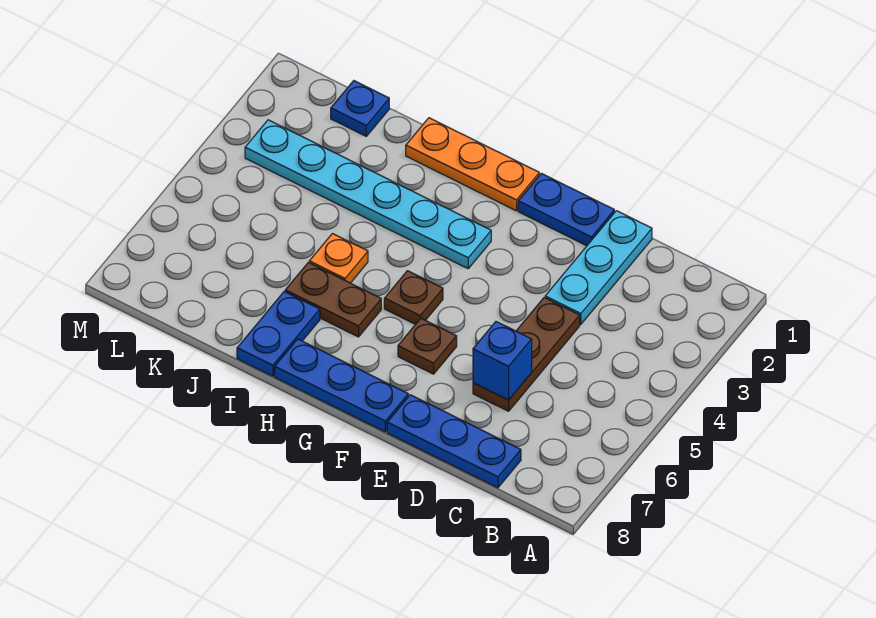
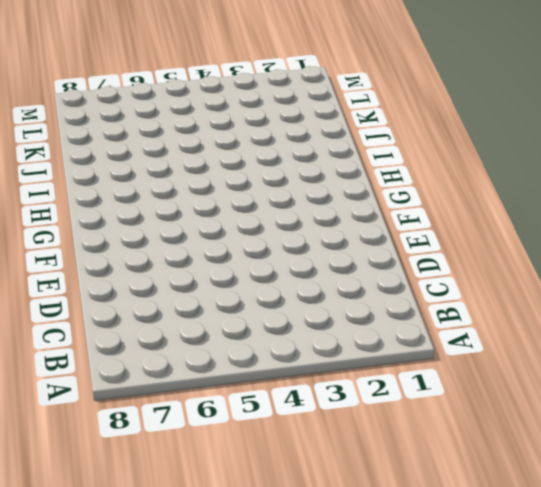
none -> blue 1x3 plate [387,395,521,488]
none -> cyan 1x3 plate [545,211,652,324]
none -> brown 1x3 plate [473,298,580,411]

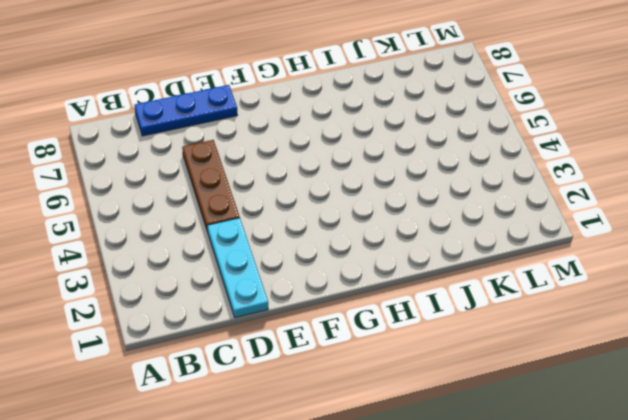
none -> blue 1x2 plate [518,173,614,246]
none -> brown 1x1 plate [398,318,457,374]
none -> blue 1x3 plate [275,339,408,432]

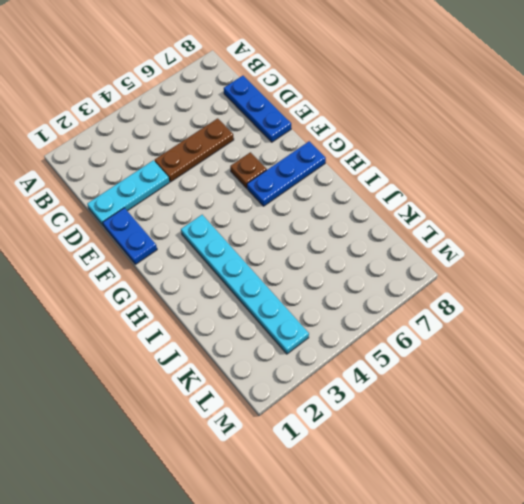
blue 1x3 plate [247,141,326,206] -> blue 1x3 plate turned to [275,339,408,432]
none -> orange 1x3 plate [406,118,539,211]
none -> brown 1x1 plate [384,271,443,324]
none -> brown 1x2 plate [285,262,381,337]

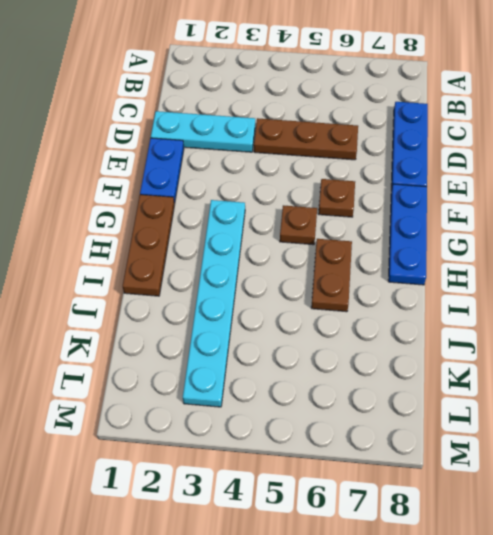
brown 1x3 plate [123,195,174,296] -> orange 1x3 plate [406,118,539,211]
none -> orange 1x1 plate [309,234,368,283]
none -> blue 1x2 plate [237,291,320,376]
none -> blue 1x1 plate [331,81,389,136]

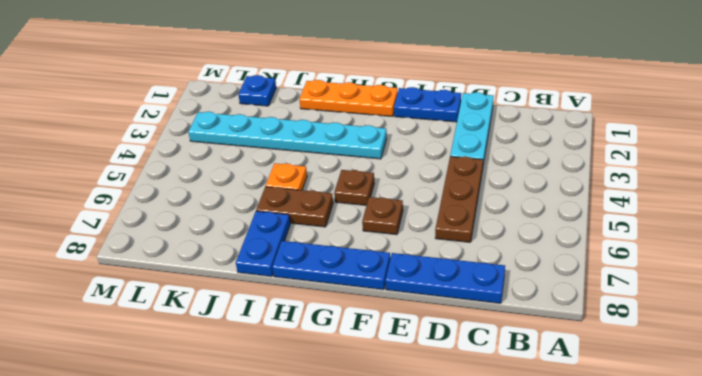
none -> blue 1x1 brick [473,322,532,400]

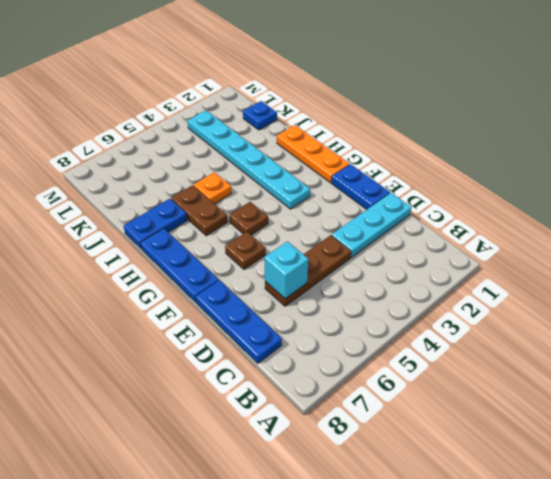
cyan 1x1 brick [264,241,309,299] -> blue 1x1 brick [473,322,532,400]

